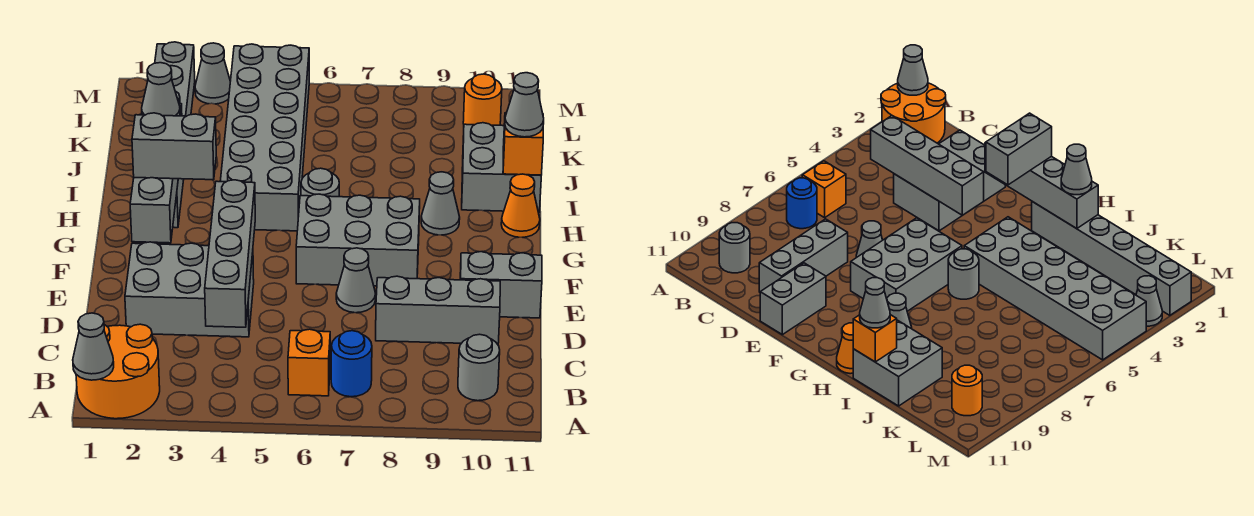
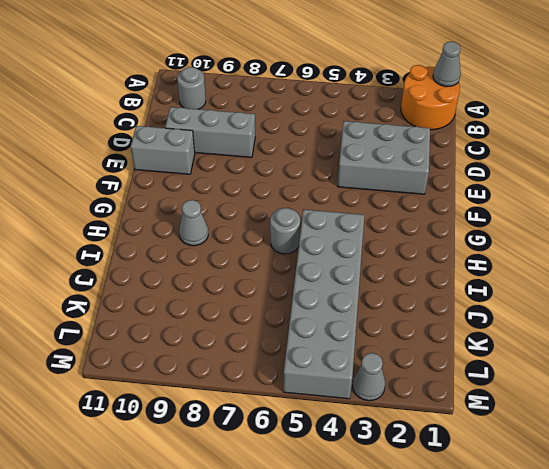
none -> orange 1x1 brick [288,329,330,396]
none -> blue 1x1 round brick [331,331,372,397]
none -> grey 1x1 cone [336,248,376,313]

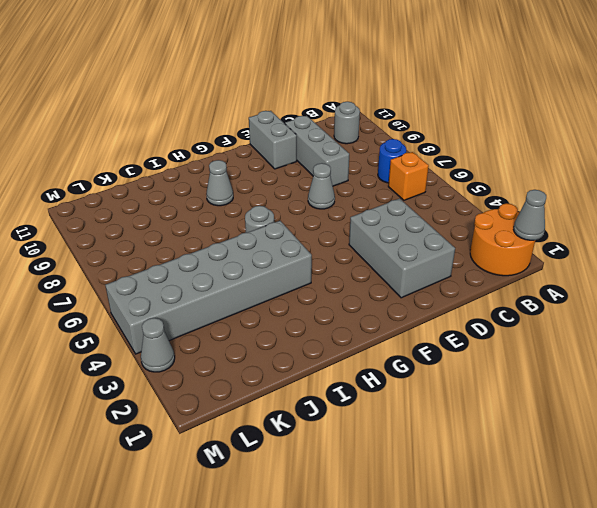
none -> grey 2x3 brick [296,194,420,286]
none -> grey 1x6 brick [155,42,195,228]
none -> orange 1x1 cone [501,174,540,237]

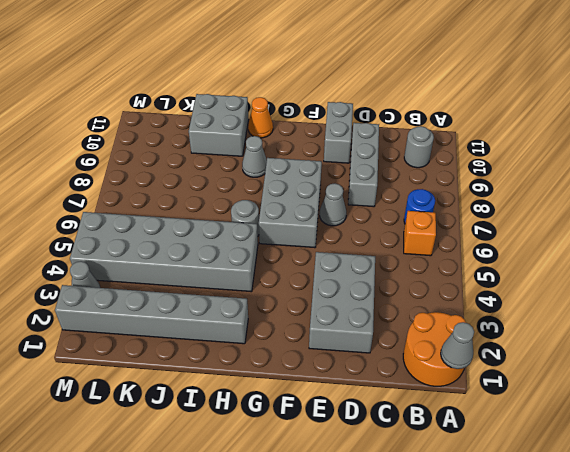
none -> orange 1x1 round brick [463,74,502,125]
none -> grey 1x4 brick [205,180,255,327]
none -> grey 1x4 brick [130,104,182,243]

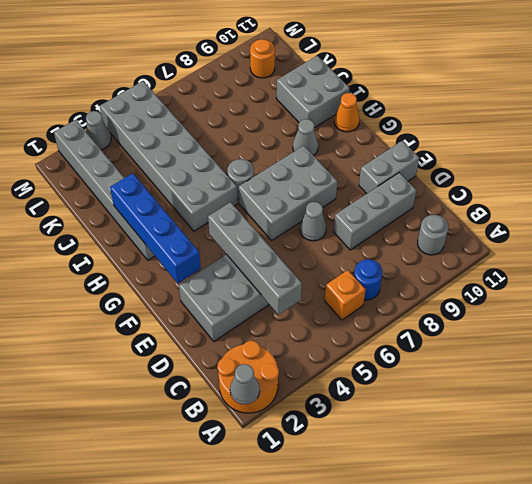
blue 1x4 brick [110,173,201,284] -> grey 1x4 brick [130,104,182,243]
none -> orange 1x1 brick [503,113,543,175]
none -> grey 1x2 brick [132,113,216,180]
none -> grey 1x1 cone [142,63,180,116]

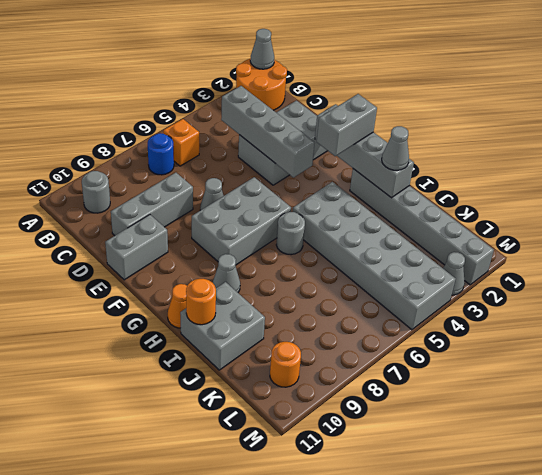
orange 1x1 round brick [186,279,216,325] -> orange 1x1 brick [503,113,543,175]
none -> grey 1x1 cone [505,73,544,137]

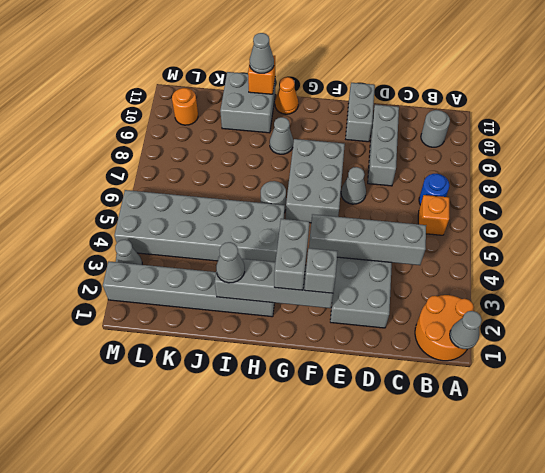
grey 1x1 brick [304,248,338,293] -> none

